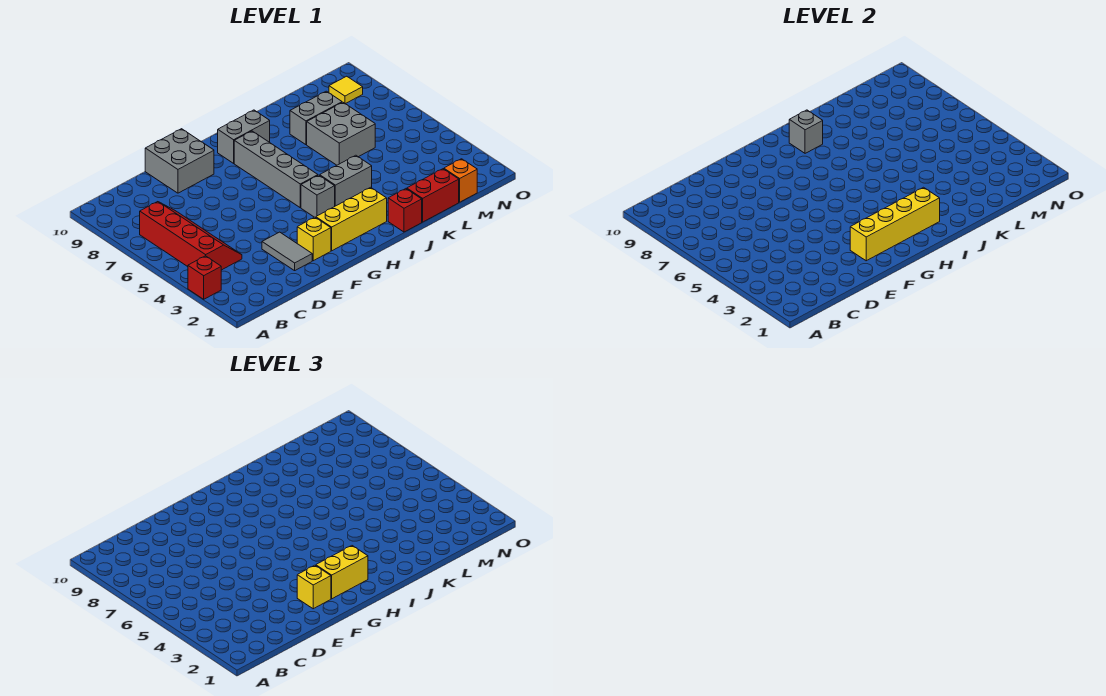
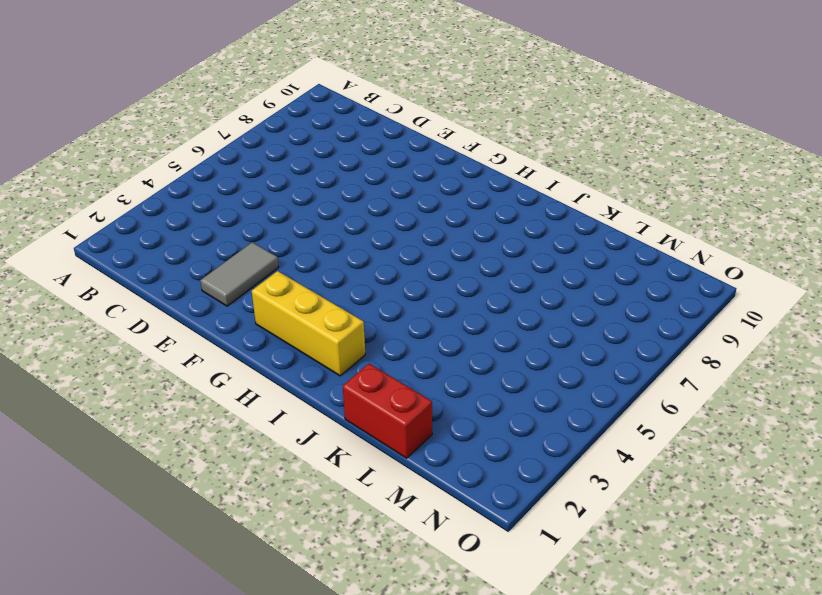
none -> red 1x1 brick [188,256,221,299]
none -> red 2x4 slope [140,202,242,270]
none -> grey 2x2 brick [145,129,214,193]

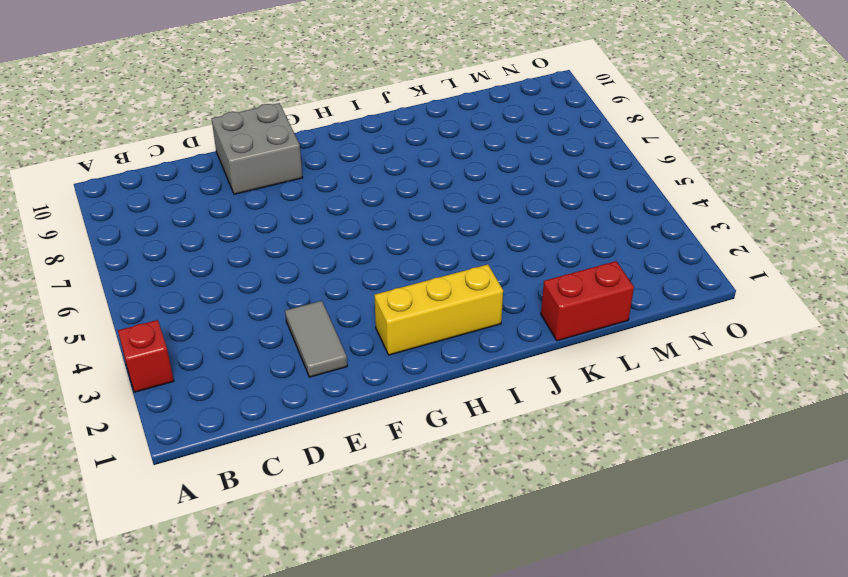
none -> red 2x4 slope [140,202,242,270]
none -> yellow 1x1 brick [297,217,331,261]
none -> grey 1x1 brick [301,175,335,218]

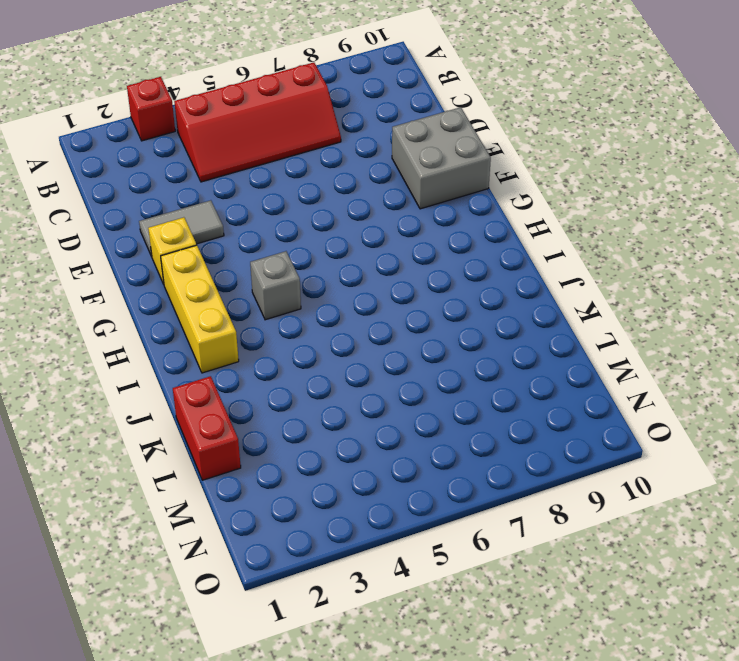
none -> grey 1x4 brick [234,131,318,208]
none -> grey 1x2 brick [218,110,270,163]
none -> grey 1x2 brick [320,155,372,206]

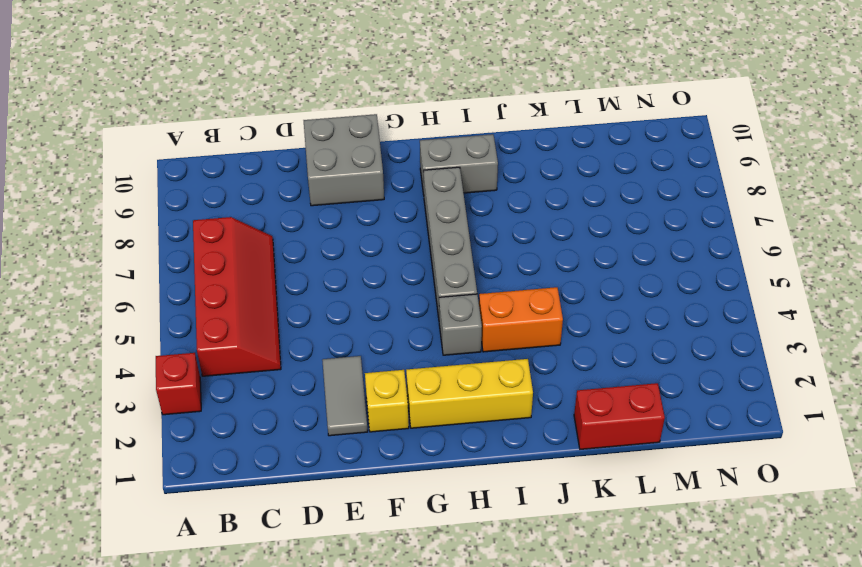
orange 1x2 brick [479,287,563,352] -> grey 1x2 brick [320,155,372,206]
none -> red 1x1 brick [388,189,422,232]
none -> grey 2x2 brick [307,102,375,165]
none -> grey 1x2 brick [290,91,342,145]

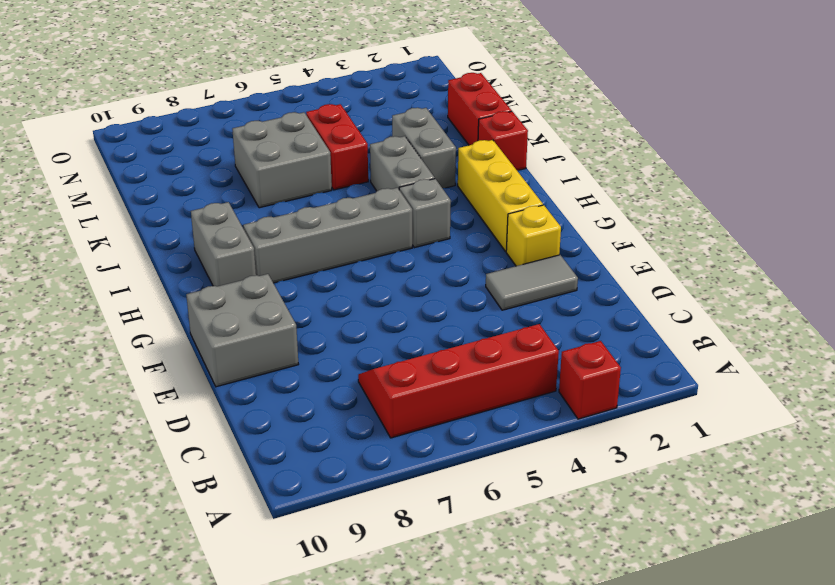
grey 1x2 brick [392,108,456,188] -> grey 1x2 brick moved to [290,91,342,145]
red 1x2 brick [306,104,368,190] -> none
none -> orange 1x1 brick [444,159,477,202]
none -> yellow 1x1 tile [329,76,363,104]
none -> yellow 1x4 brick [850,187,940,261]

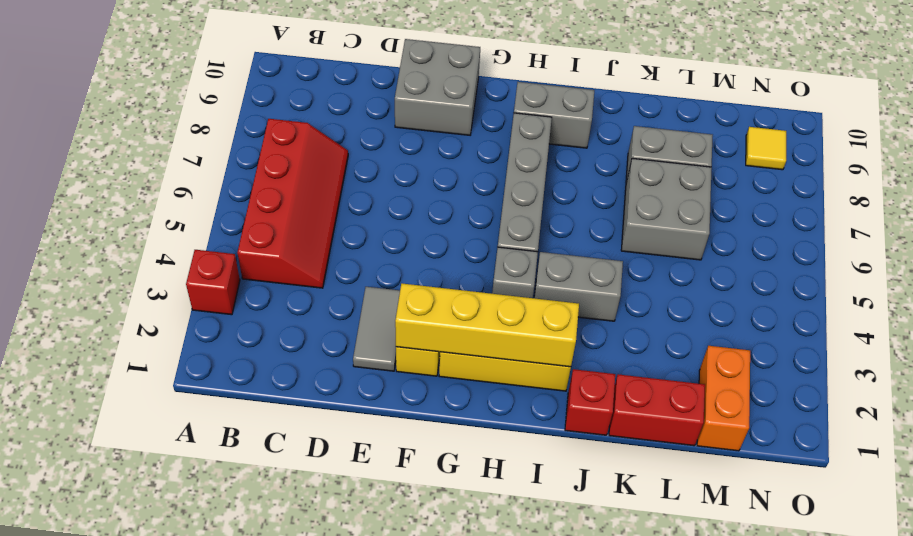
orange 1x2 brick [697,346,750,451] -> orange 1x1 brick [444,159,477,202]
none -> grey 1x1 brick [789,110,823,153]
none -> yellow 1x1 brick [297,565,331,609]
none -> yellow 1x2 brick [316,546,368,599]

